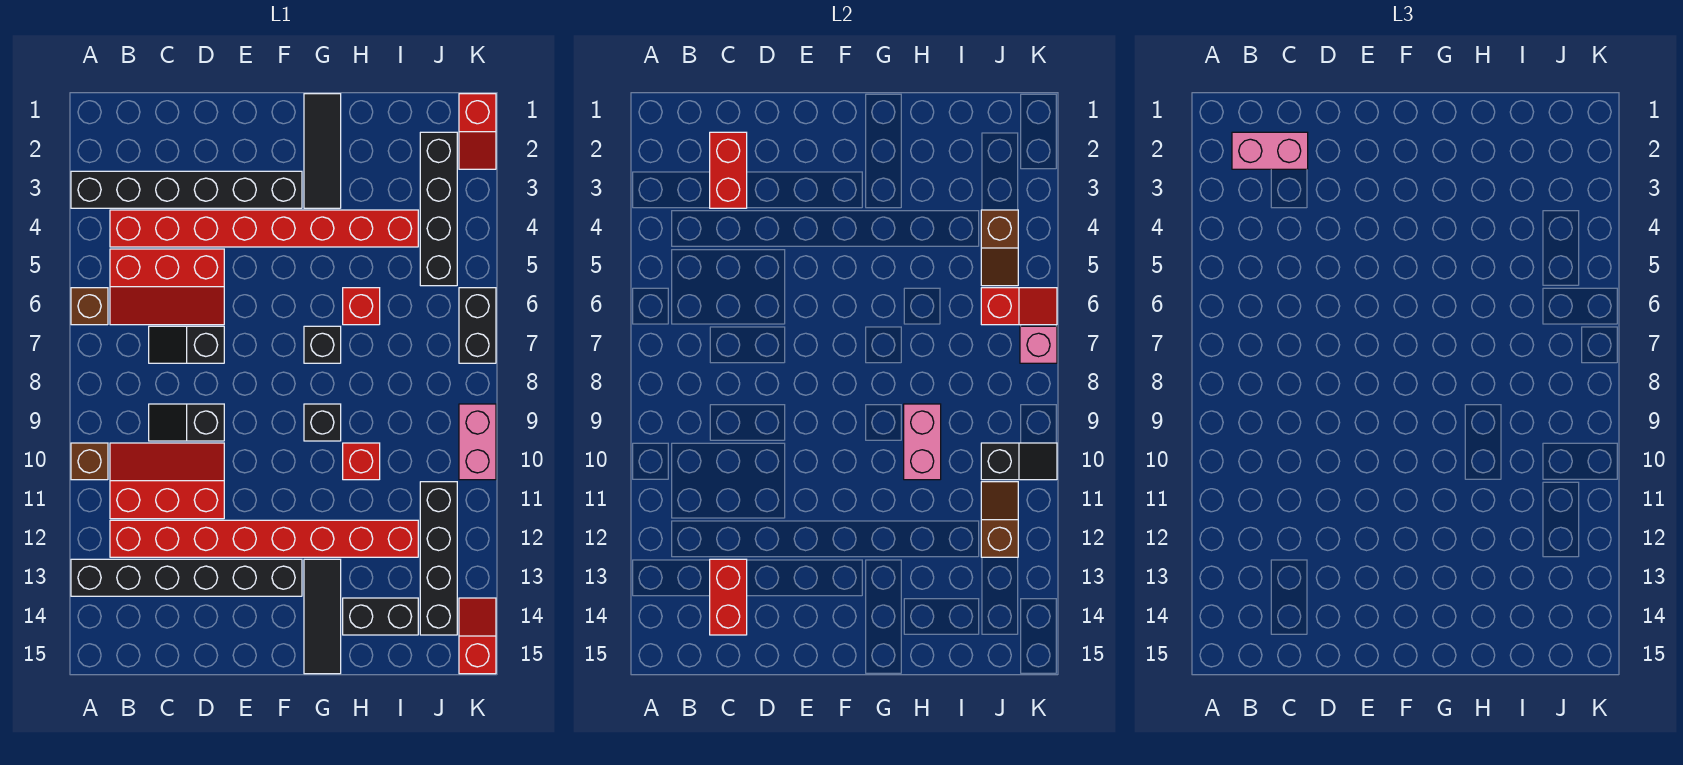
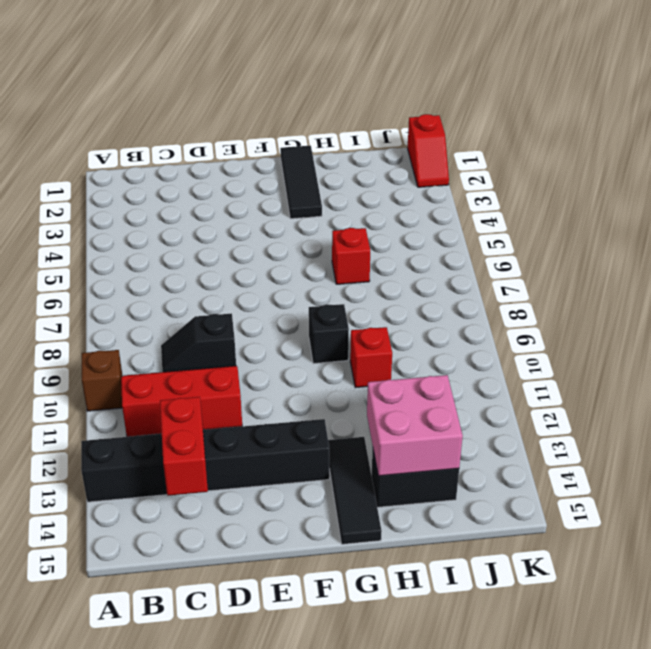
pink 2x2 brick [367,375,463,476] -> none
none -> black 1x6 brick [71,171,302,208]
none -> brown 1x1 brick [71,288,108,325]
none -> red 1x8 brick [110,210,418,247]
none -> red 2x3 slope [110,249,224,325]

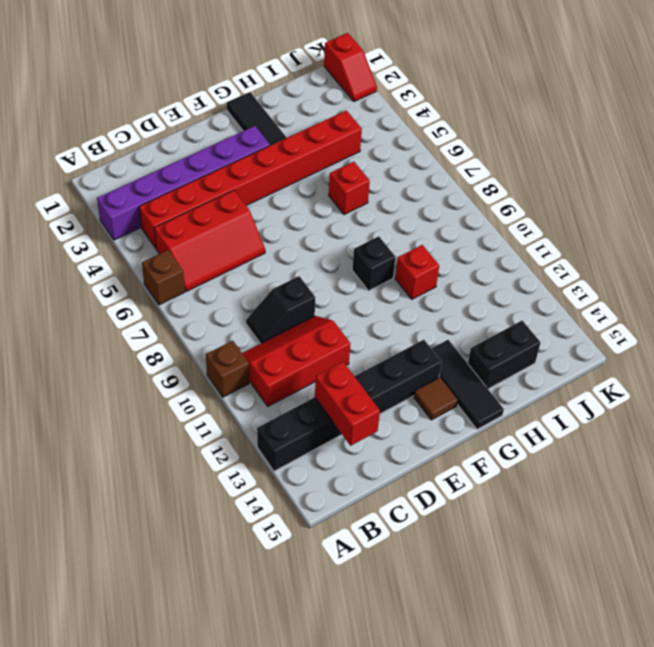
purple 1x6 brick [97,126,270,240] -> black 1x6 brick [71,171,302,208]
brown 1x1 tile [414,377,458,420] -> none
none -> red 1x8 brick [110,520,418,557]
none -> black 1x2 slope [149,326,224,363]
none -> black 1x1 brick [304,326,341,363]
none -> black 1x4 brick [420,132,457,286]

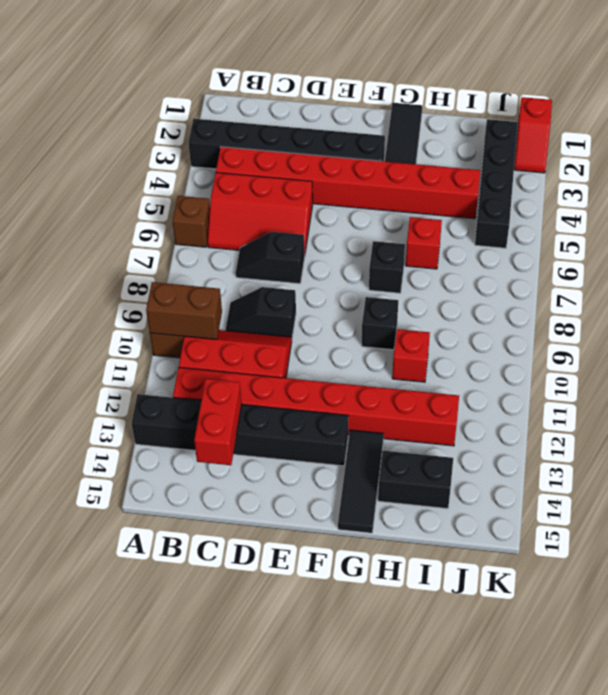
brown 1x2 brick [146,282,222,339] -> none
none -> black 1x4 brick [420,482,457,635]
none -> black 1x2 brick [459,288,496,363]
none -> pink 1x2 brick [459,404,496,480]
none -> red 1x2 slope [459,598,496,674]

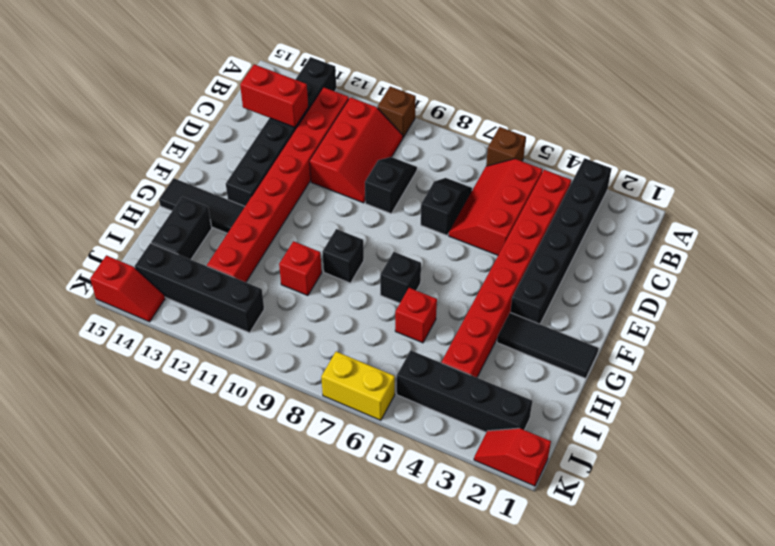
yellow 1x2 brick [321,352,395,420] -> black 1x2 brick [459,288,496,363]
none -> pink 1x2 brick [459,404,496,480]
none -> red 1x2 brick [710,132,747,208]
none -> pink 1x2 brick [904,404,941,480]
none -> brown 1x2 slope [981,210,1018,286]

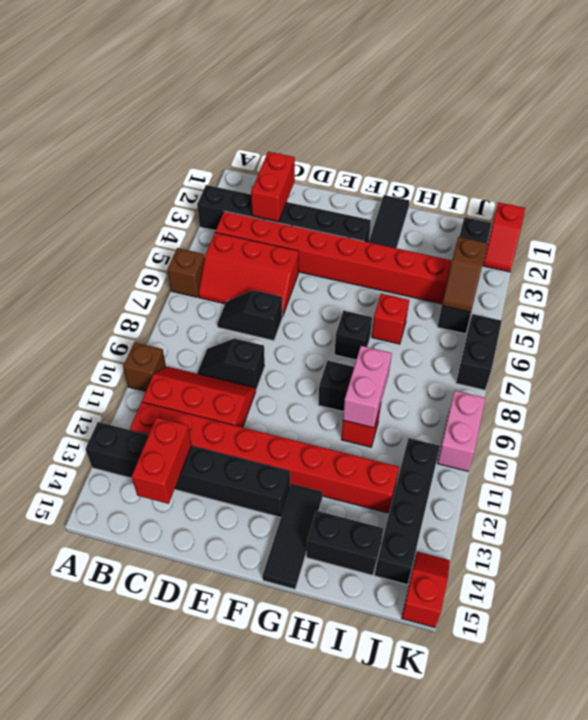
none -> red 1x2 slope [981,288,1057,325]
none -> black 1x2 slope [981,443,1057,480]
none -> brown 1x2 slope [981,482,1018,557]
none -> pink 1x1 brick [1020,326,1057,363]

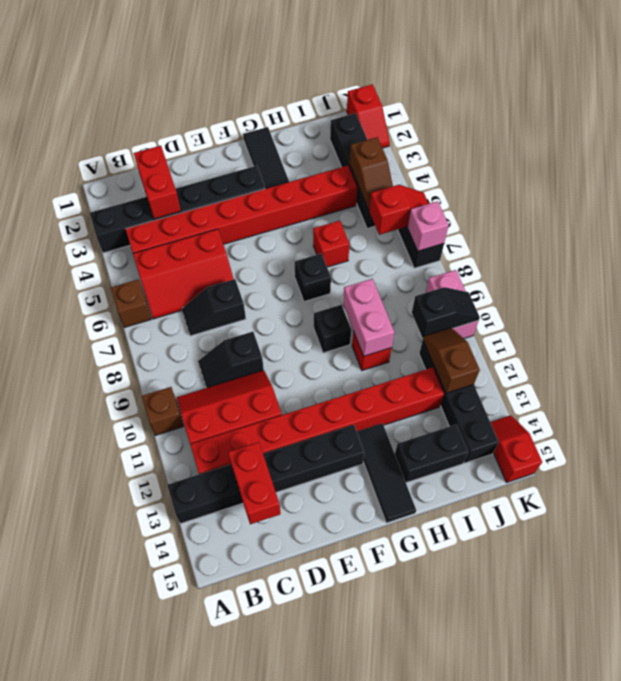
none -> pink 1x2 brick [1232,132,1308,169]

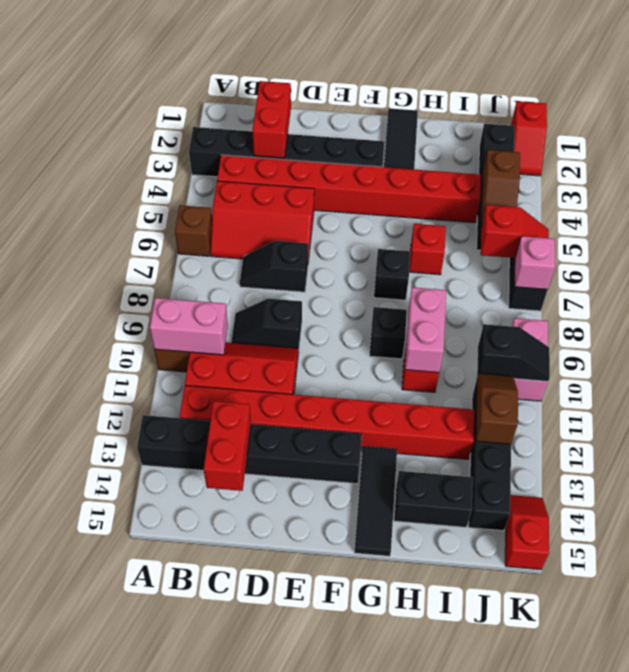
pink 1x2 brick [150,298,228,355] -> pink 1x2 brick moved to [1232,132,1308,169]

